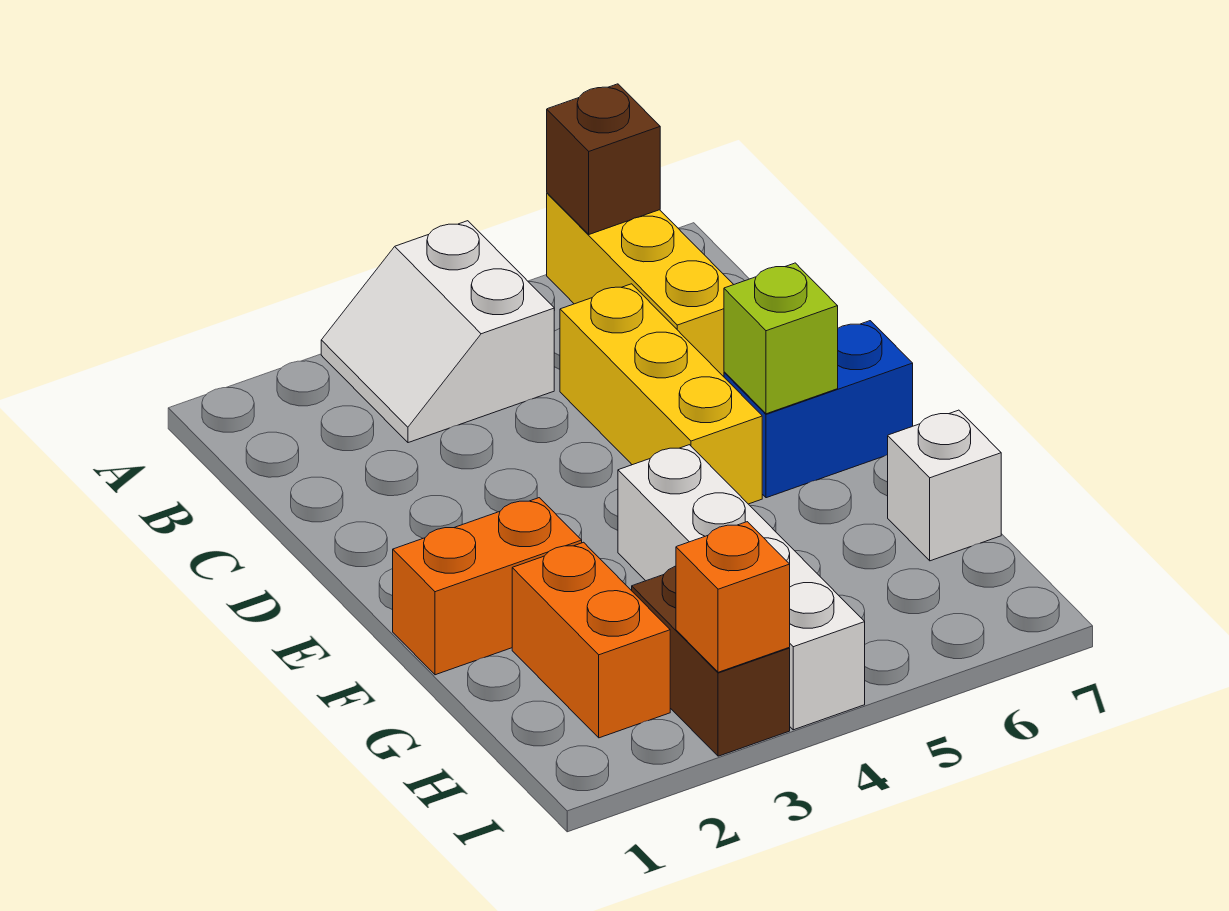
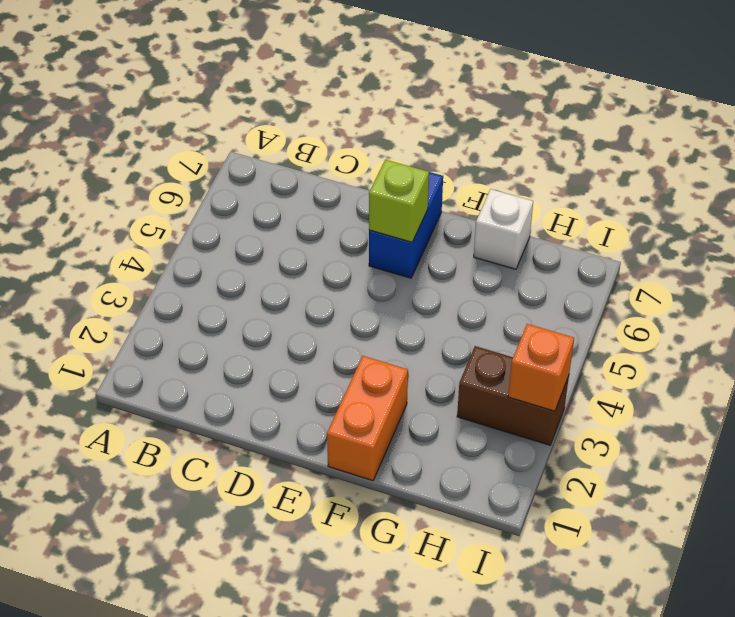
none -> white 2x2 slope [321,221,554,443]
none -> yellow 1x3 brick [547,193,734,377]
none -> yellow 1x3 brick [560,284,762,504]

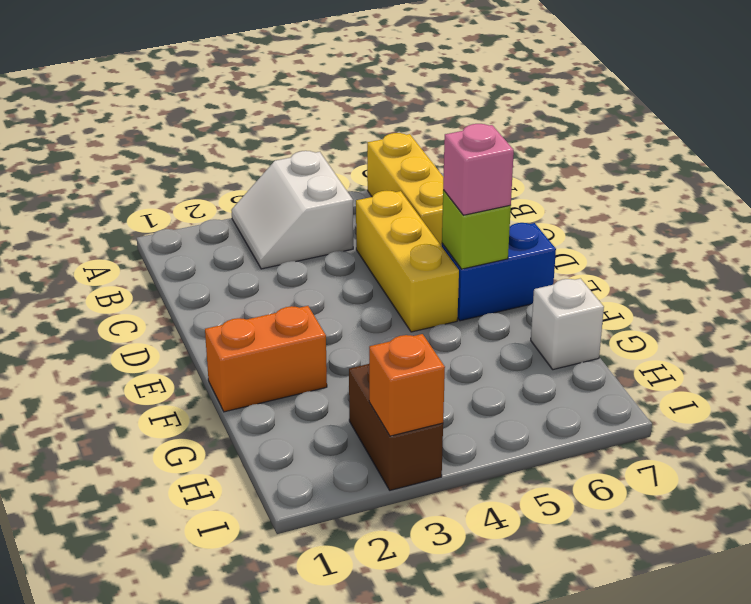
pink 1x1 brick [443,124,514,215] -> none
none -> white 1x4 brick [618,445,865,730]
none -> orange 1x2 brick [512,542,670,738]
none -> brown 1x1 brick [547,84,660,234]

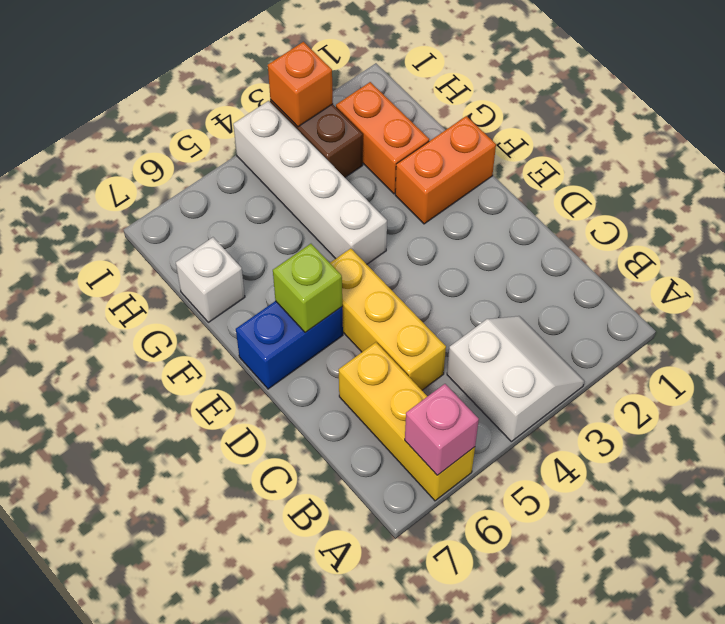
pink 1x1 brick [405,384,479,475] -> brown 1x1 brick [547,84,660,234]

